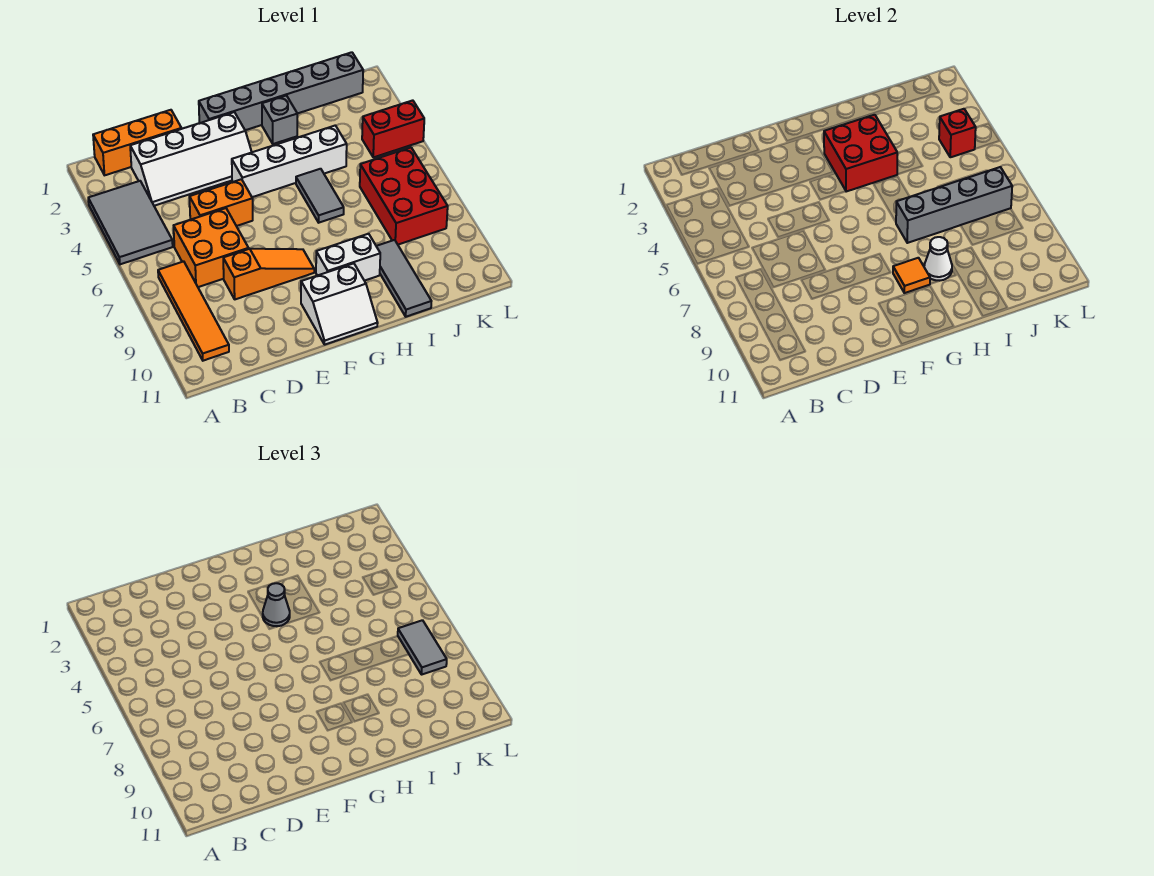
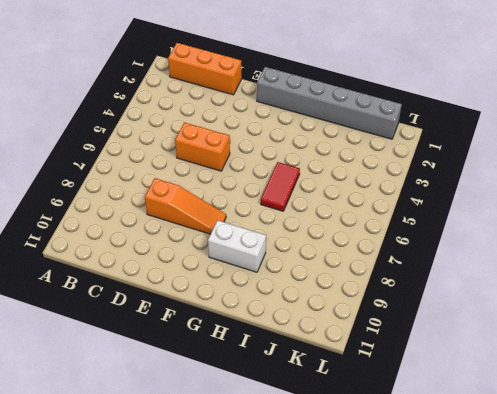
red 1x2 tile [261,162,300,211] -> grey 1x2 tile [296,169,344,223]
none -> grey 2x3 tile [88,181,173,264]
none -> orange 1x4 tile [158,261,229,361]
none -> white 2x4 slope [130,112,252,206]

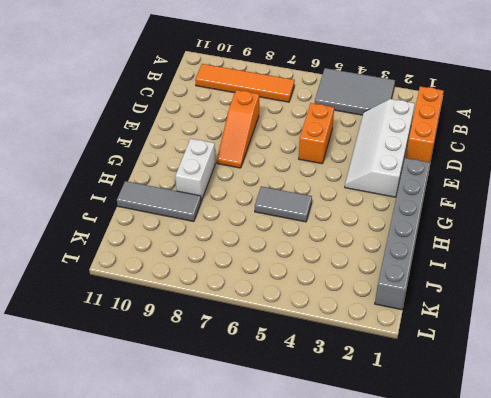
none -> orange 2x2 brick [174,208,249,287]
none -> white 1x4 brick [232,126,347,197]
none -> white 2x2 slope [301,263,378,345]

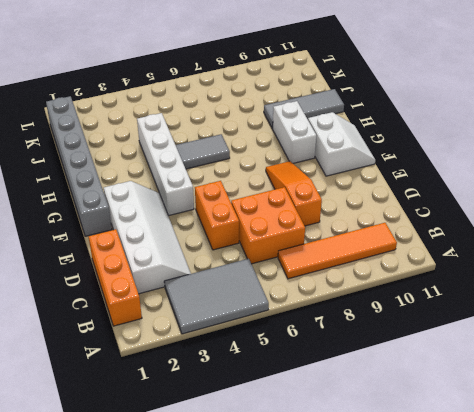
none -> grey 1x1 brick [262,96,297,144]
none -> red 2x3 brick [360,148,448,245]
none -> red 1x2 brick [362,100,424,157]

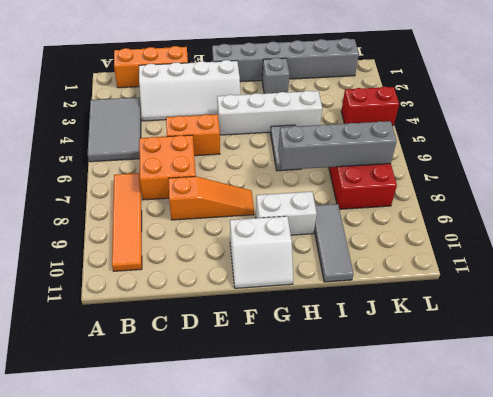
none -> red 2x2 brick [824,115,897,192]
none -> orange 1x1 tile [893,258,930,293]
none -> white 1x1 cone [924,237,952,281]

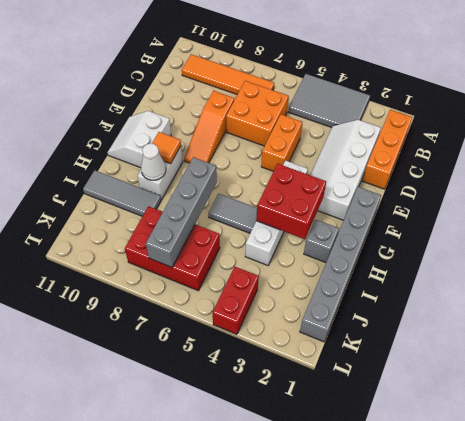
none -> red 1x1 brick [939,109,976,157]
none -> grey 1x1 cone [263,583,290,626]
none -> grey 1x2 tile [398,620,447,675]

